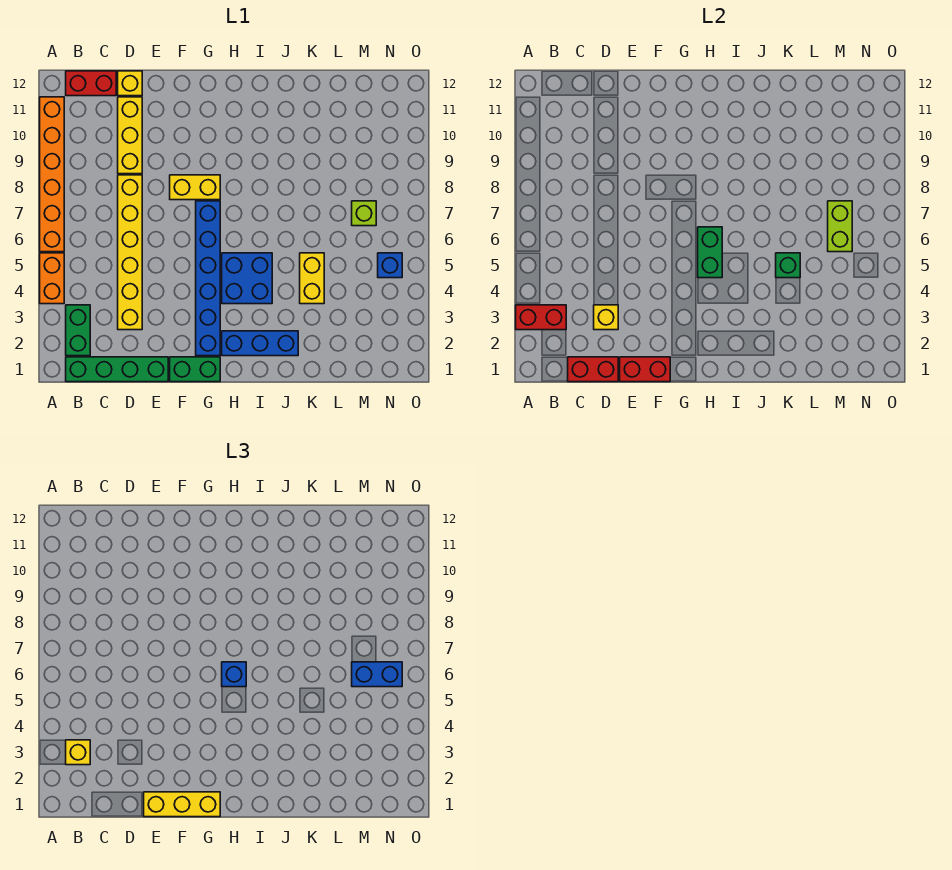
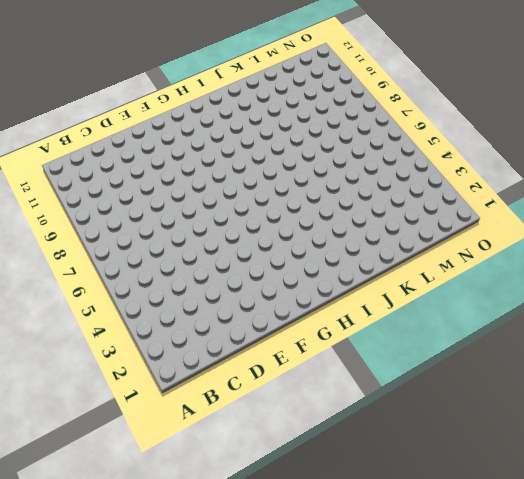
none -> orange 1x2 brick [40,253,64,304]
none -> orange 1x6 brick [40,97,64,252]
none -> green 1x4 brick [66,357,168,382]

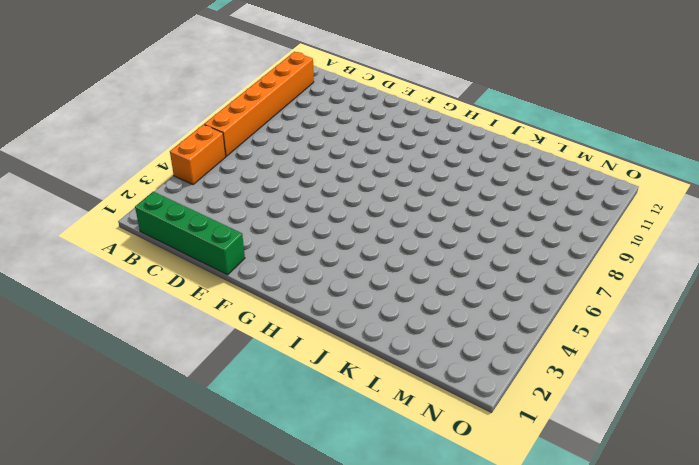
none -> green 1x2 brick [66,305,90,356]
none -> red 1x2 brick [66,71,116,96]
none -> yellow 1x6 brick [118,175,142,330]

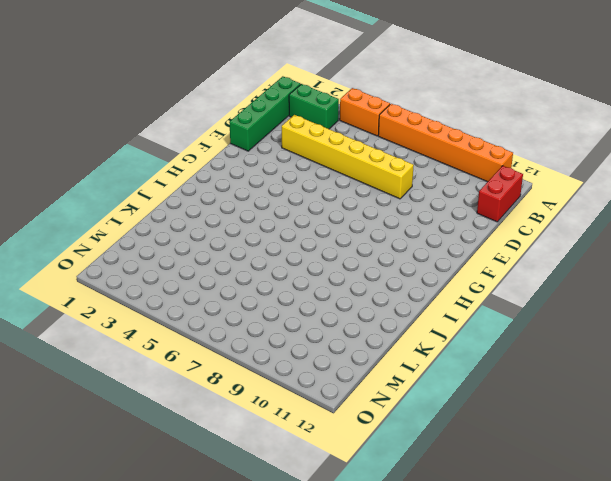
none -> yellow 1x3 brick [118,97,142,174]
none -> yellow 1x1 brick [118,71,142,96]
none -> green 1x2 brick [170,357,220,382]

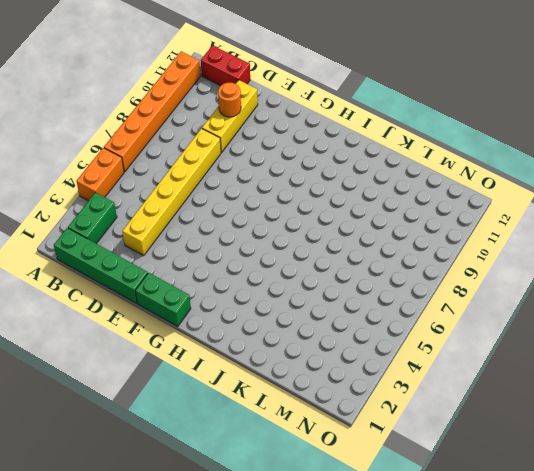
orange 1x1 round brick [218,82,241,117] -> none
none -> yellow 1x1 brick [118,71,142,96]
none -> yellow 1x2 brick [170,175,220,200]
none -> blue 1x6 brick [196,201,220,356]

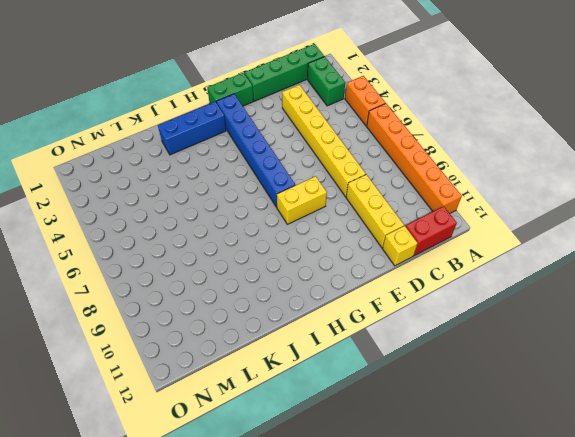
none -> blue 2x2 brick [222,253,272,304]
none -> yellow 1x2 brick [300,253,324,304]
none -> lime 1x1 brick [352,201,376,226]

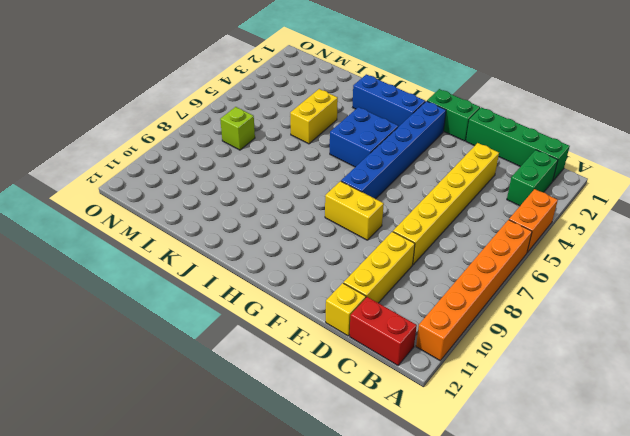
none -> blue 1x1 brick [378,253,402,278]
none -> red 1x2 brick [516,305,566,330]
none -> red 1x2 brick [568,357,618,382]

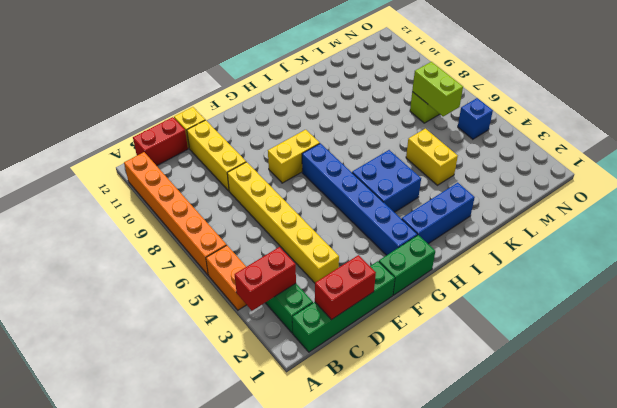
none -> yellow 1x1 brick [594,305,618,330]
none -> red 1x2 brick [620,357,670,382]
none -> green 1x2 brick [698,227,722,278]

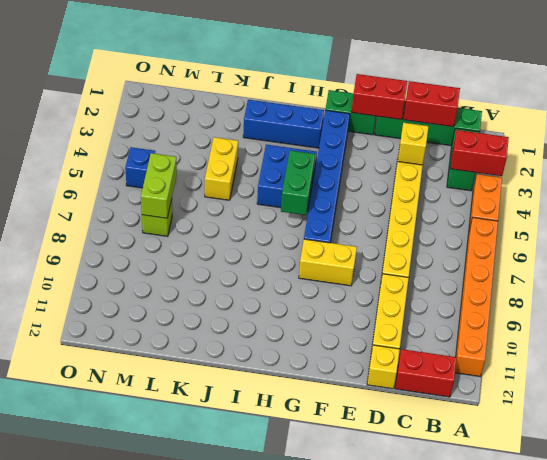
none -> green 1x1 brick [776,253,800,278]
none -> yellow 1x1 brick [66,740,90,765]
none -> yellow 1x3 brick [144,792,220,817]

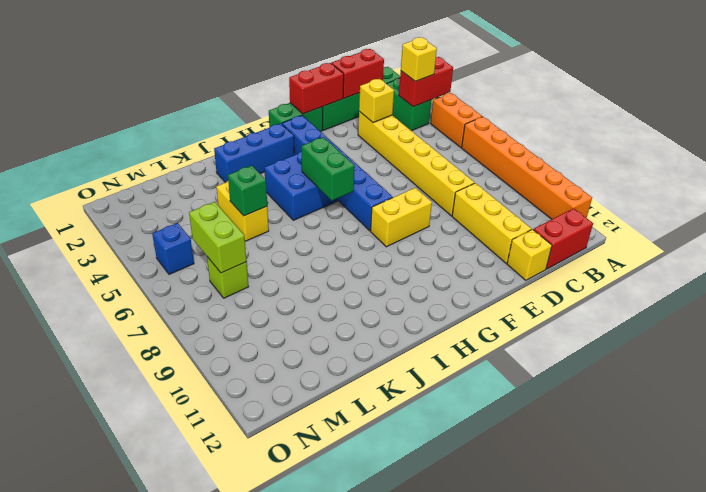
none -> yellow 1x3 brick [144,792,220,817]
none -> blue 1x1 brick [222,662,246,687]
none -> blue 1x2 brick [352,662,402,687]

